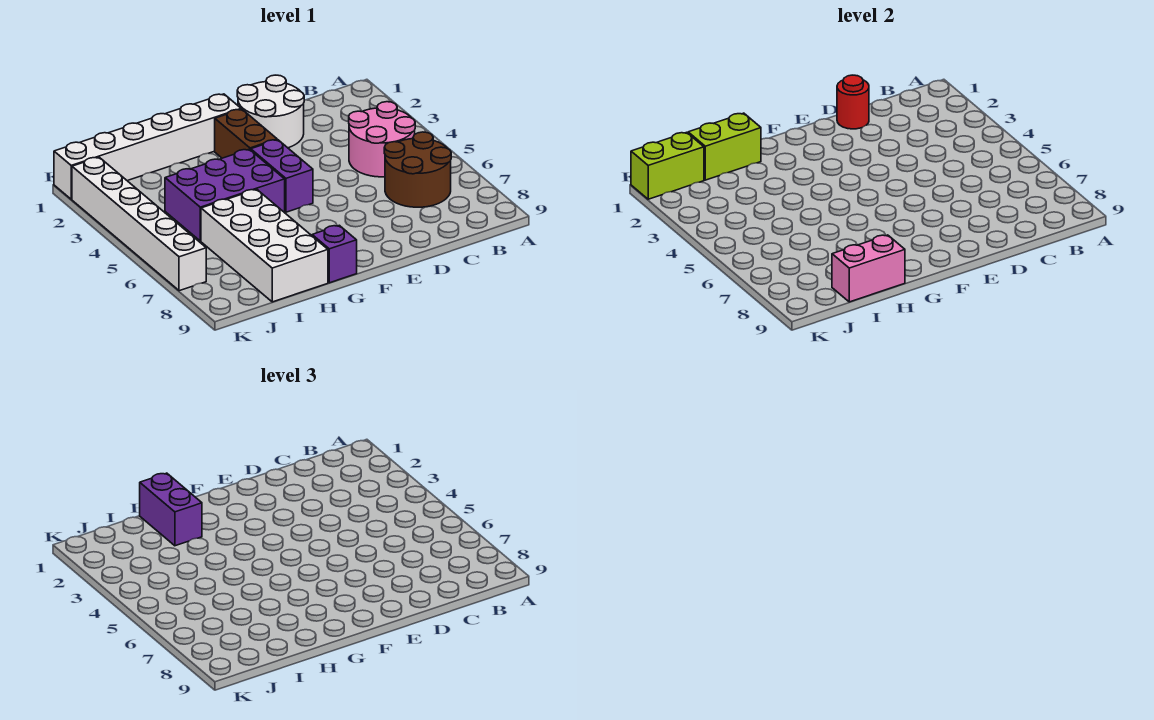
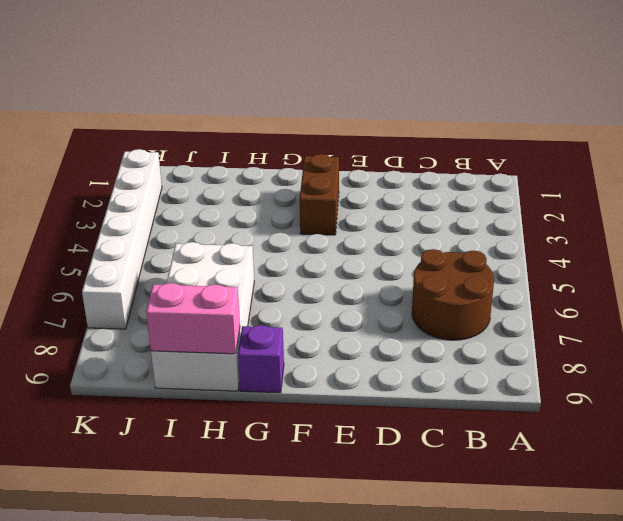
none -> pink 2x2 round brick [349,102,415,177]
none -> white 2x2 round brick [237,75,304,148]
none -> white 1x6 brick [54,94,241,199]

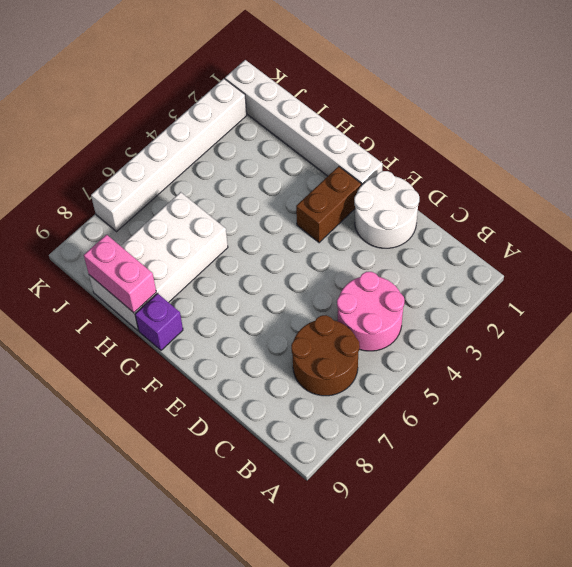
none -> purple 1x2 brick [251,140,313,212]
none -> purple 2x3 brick [165,149,285,241]
none -> red 1x1 round brick [837,75,869,129]

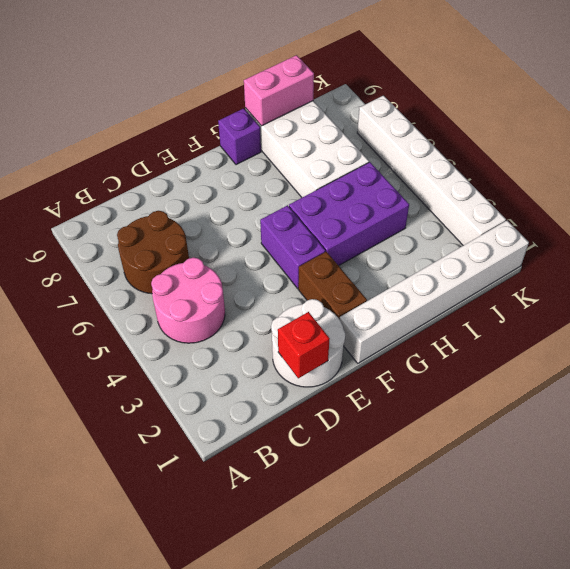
red 1x1 brick [278,312,330,378] -> red 1x1 round brick [837,75,869,129]
none -> lime 1x2 brick [688,113,761,180]
none -> lime 1x2 brick [631,132,704,199]
none -> purple 1x2 brick [140,473,202,546]

